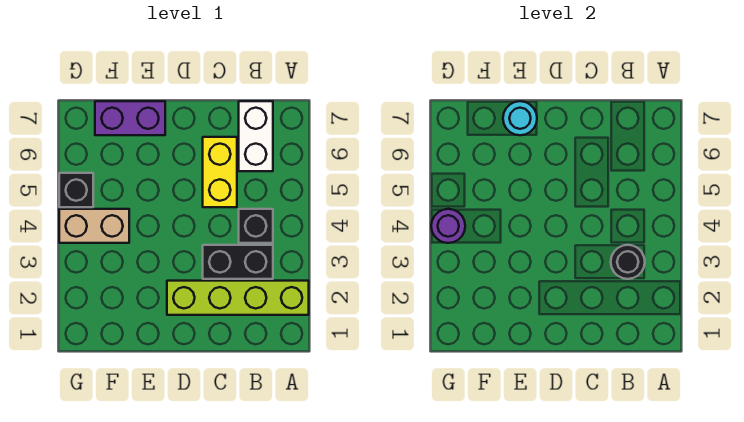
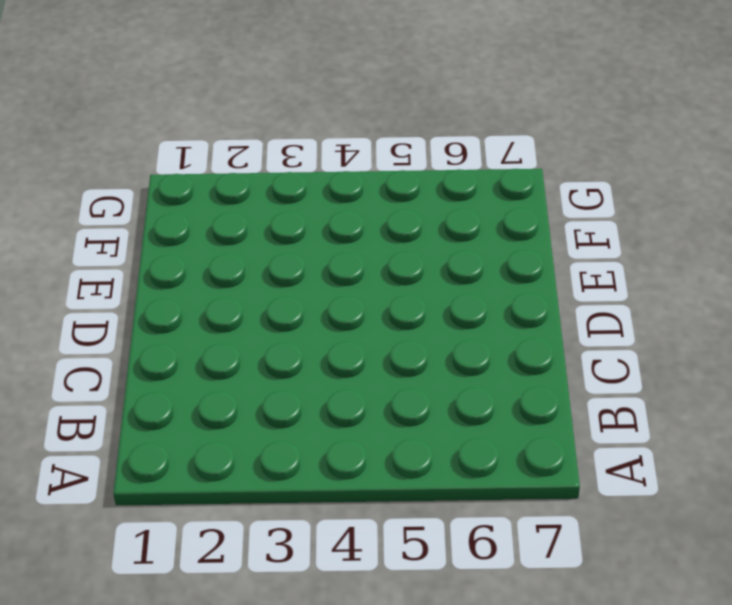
none -> lime 1x4 brick [167,281,309,315]
none -> black 1x2 brick [203,245,273,279]

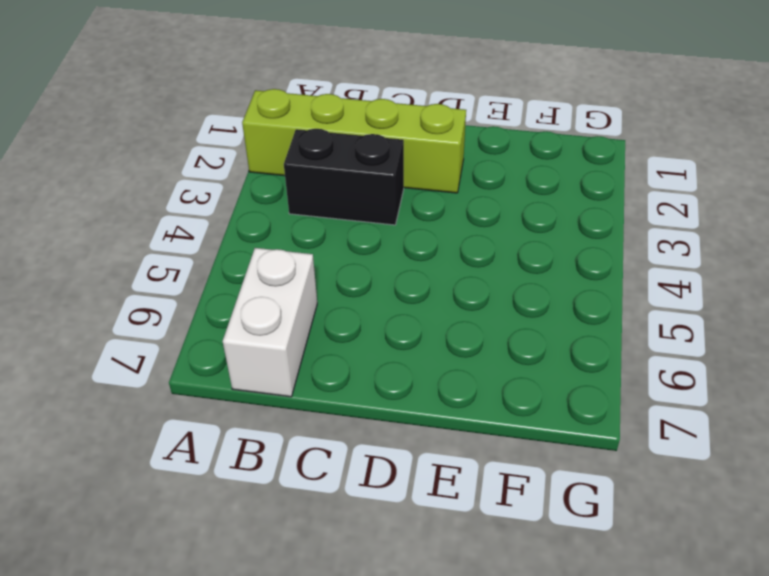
none -> black 1x1 brick [239,209,273,243]
none -> yellow 1x2 brick [203,137,237,207]

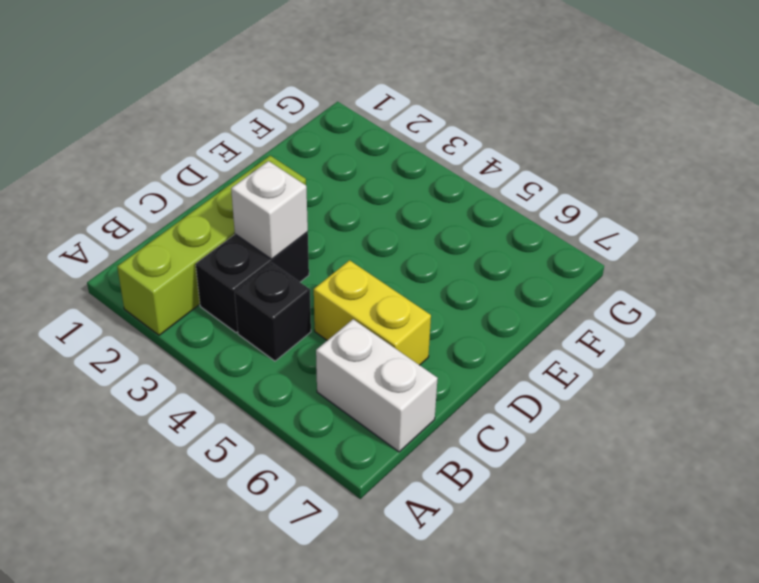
white 1x1 brick [231,161,308,259] -> none
none -> purple 1x2 brick [95,101,165,135]
none -> tan 1x2 brick [59,209,129,243]

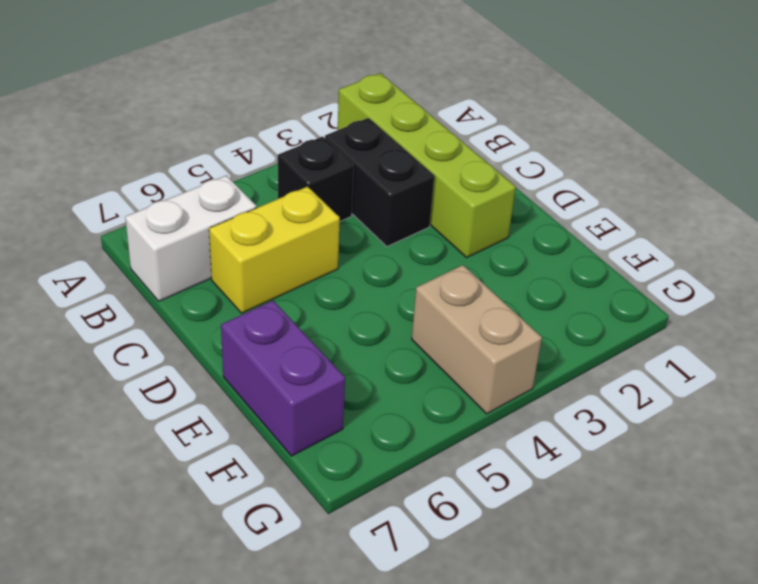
none -> black 1x1 brick [59,173,93,207]
none -> black 1x1 round brick [611,245,645,279]

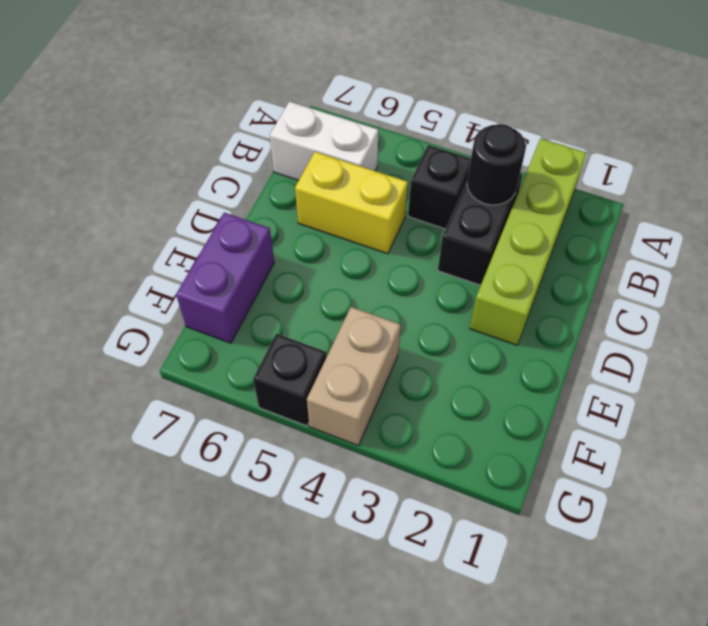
none -> cyan 1x1 round brick [503,101,537,135]
none -> purple 1x1 round brick [431,209,465,243]

